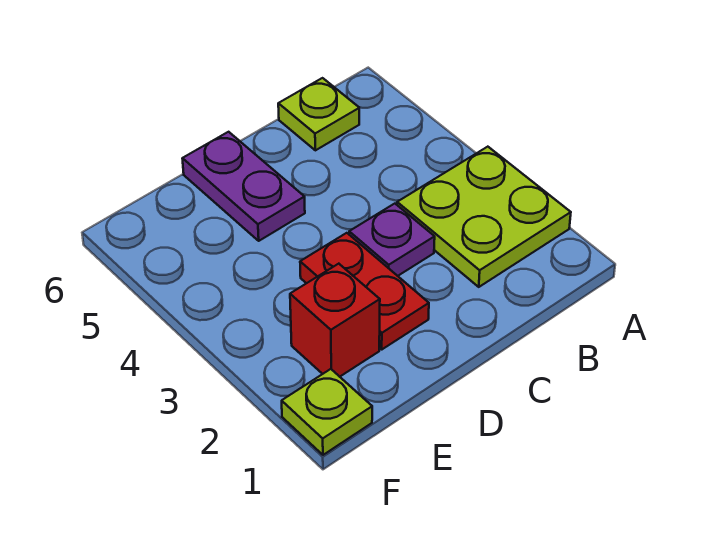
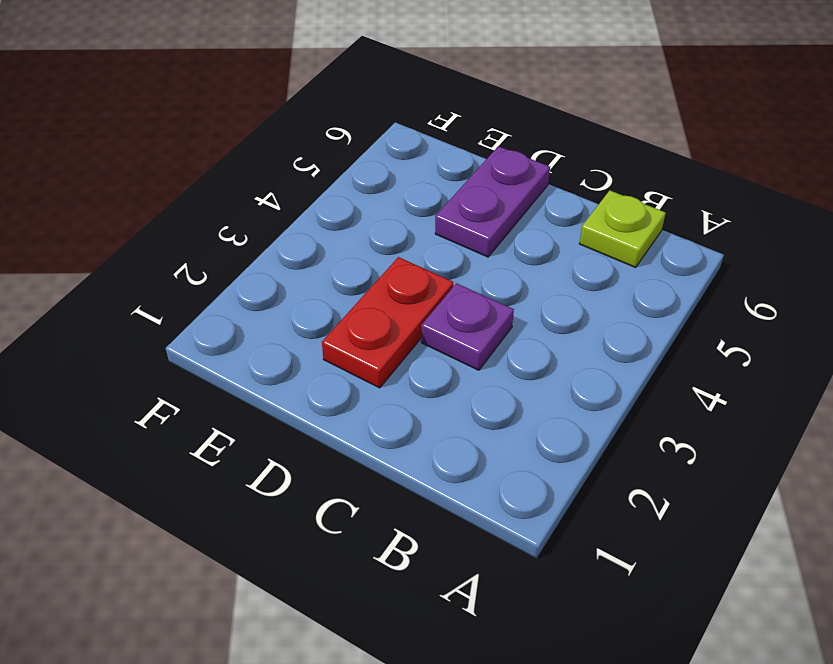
none -> lime 2x2 plate [397,147,571,287]
none -> red 1x1 brick [290,264,380,377]

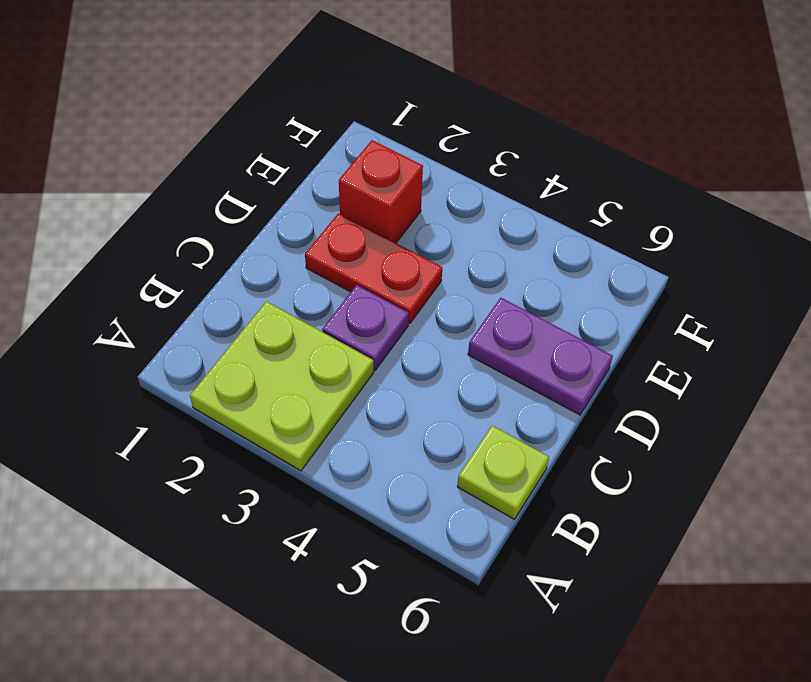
none -> lime 1x1 plate [282,369,372,455]

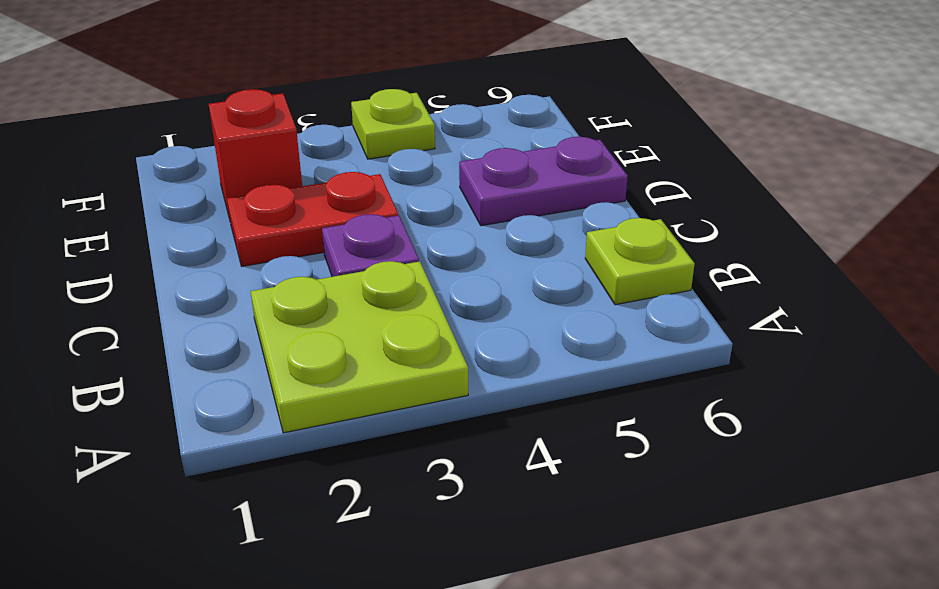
lime 1x1 plate [351,89,435,159] -> lime 1x1 plate moved to [282,369,372,455]

